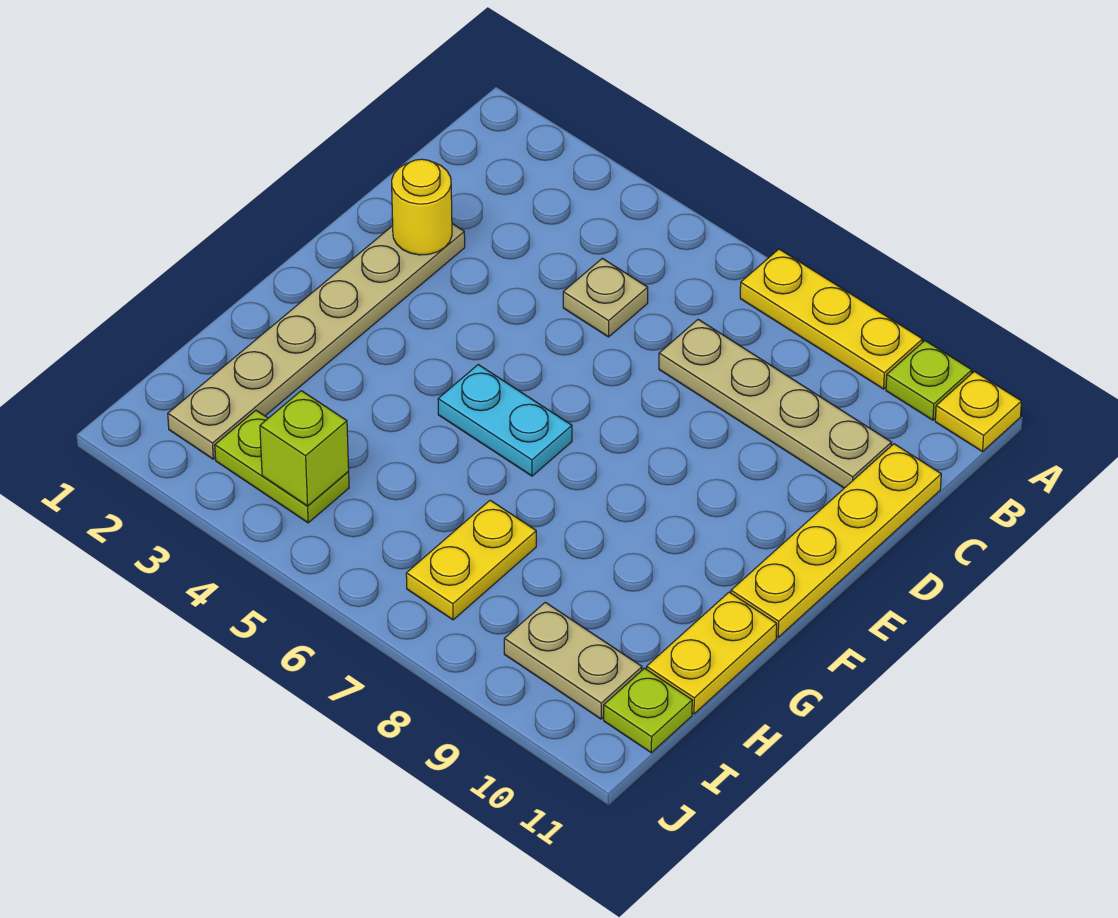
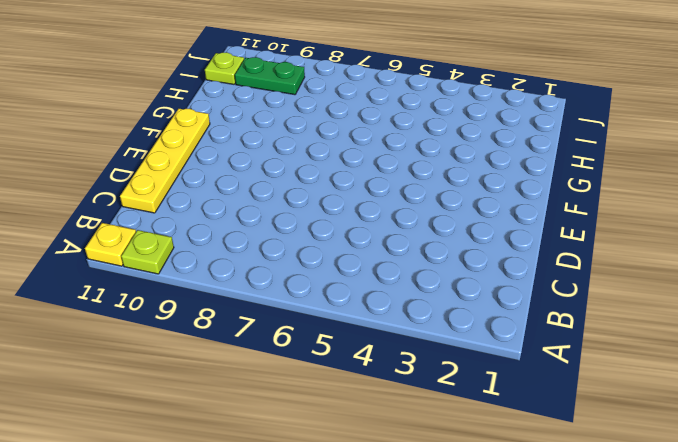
green 1x2 plate [235,57,305,95] -> tan 1x2 plate [504,602,642,719]
none -> yellow 1x3 plate [740,249,923,389]
none -> tan 1x1 plate [563,258,648,337]
none -> tan 1x4 plate [659,319,892,488]

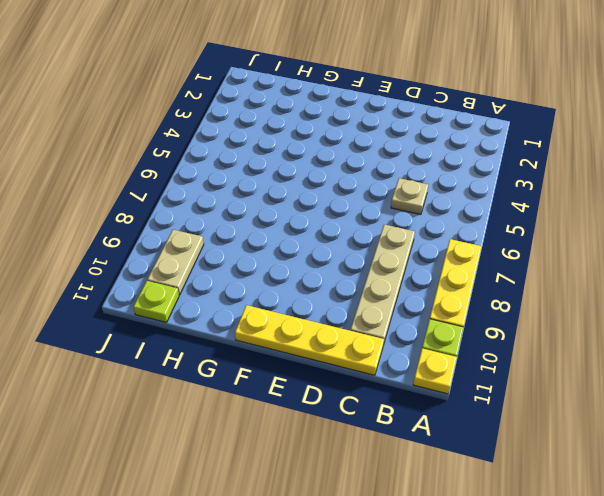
none -> tan 1x6 plate [168,224,465,459]
none -> cyan 1x2 plate [438,365,572,476]
none -> yellow 1x2 plate [647,592,777,714]

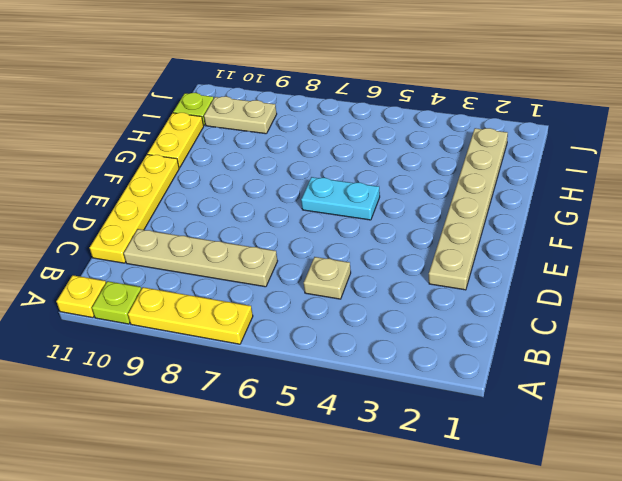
none -> yellow 1x2 plate [406,500,536,620]
none -> lime 1x2 plate [215,410,349,523]
none -> yellow 1x1 round brick [392,159,452,255]

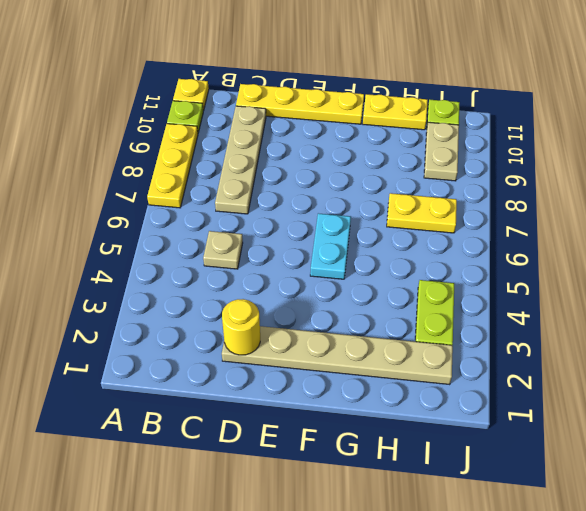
none -> lime 1x1 brick [260,391,349,506]

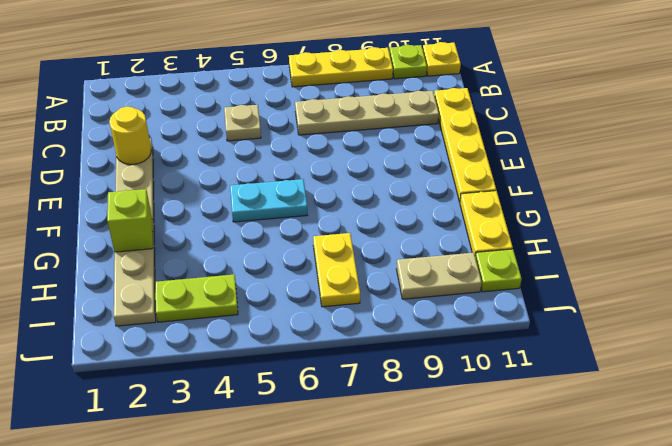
lime 1x1 brick [107,189,153,252] -> lime 1x1 brick moved to [260,391,349,506]

